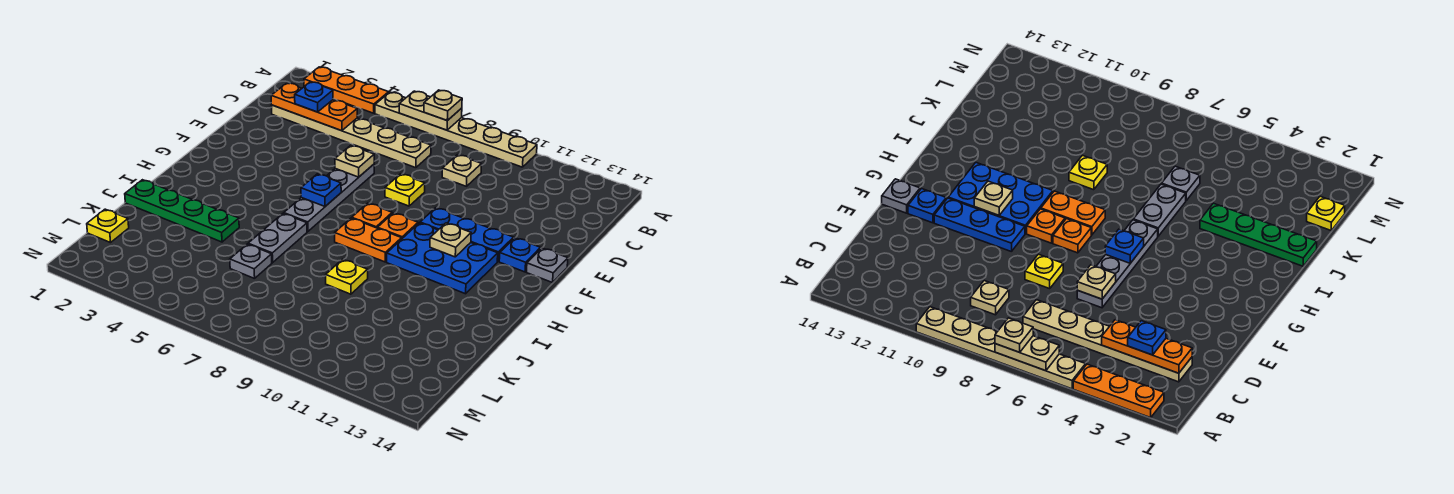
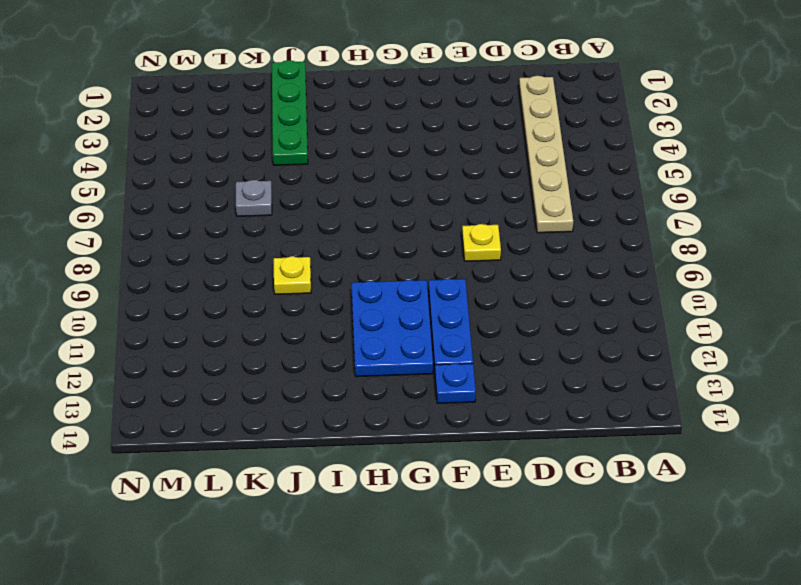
none -> orange 1x3 plate [304,67,389,113]
none -> tan 1x6 plate [375,92,537,167]
none -> tan 1x1 plate [442,155,481,186]

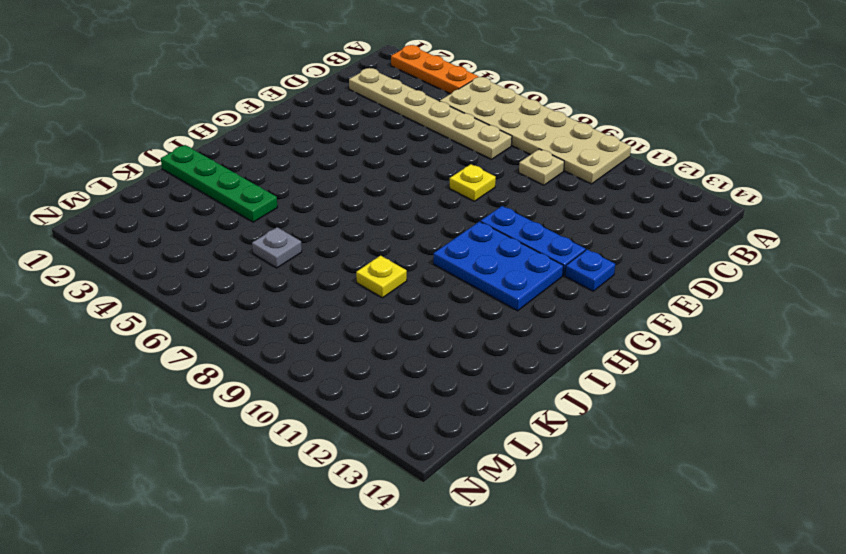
tan 2x6 plate [440,77,631,184] -> tan 1x6 plate [375,92,537,167]
none -> grey 1x4 plate [284,164,374,231]
none -> grey 1x1 plate [527,248,568,283]
none -> orange 1x1 plate [352,203,392,228]

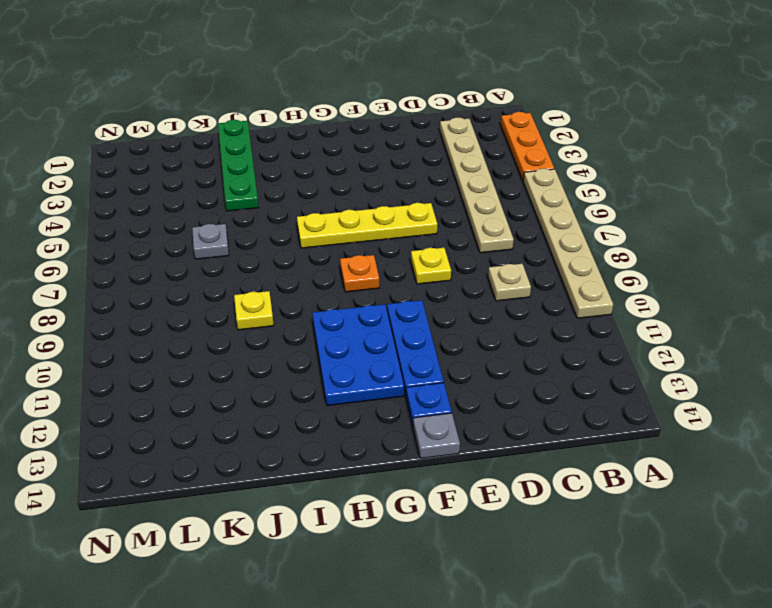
yellow 1x4 plate [297,203,437,248] -> grey 1x4 plate [284,164,374,231]
none -> orange 1x1 plate [378,213,418,238]
none -> orange 1x2 plate [335,218,402,262]
none -> grey 1x2 plate [248,213,307,263]

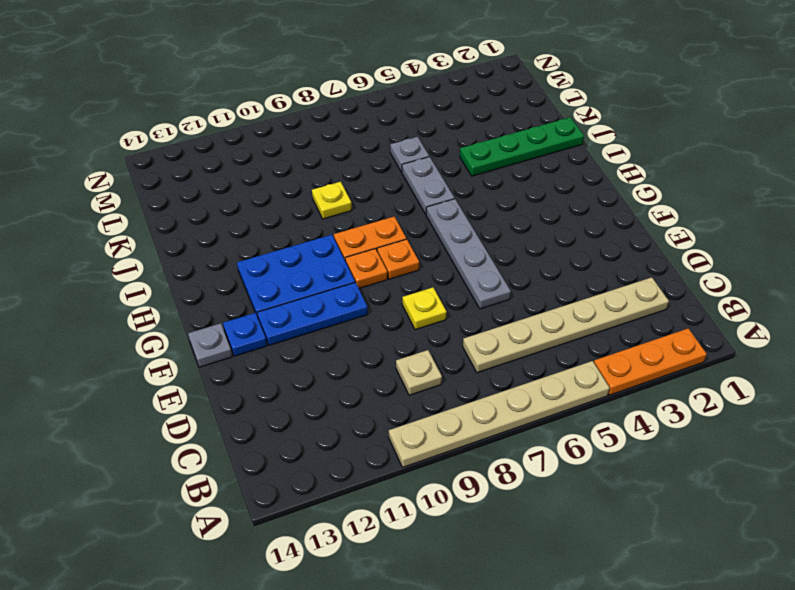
none -> yellow 1x1 plate [87,209,129,243]
none -> tan 1x2 plate [399,91,462,130]
none -> orange 1x3 plate [271,83,357,131]

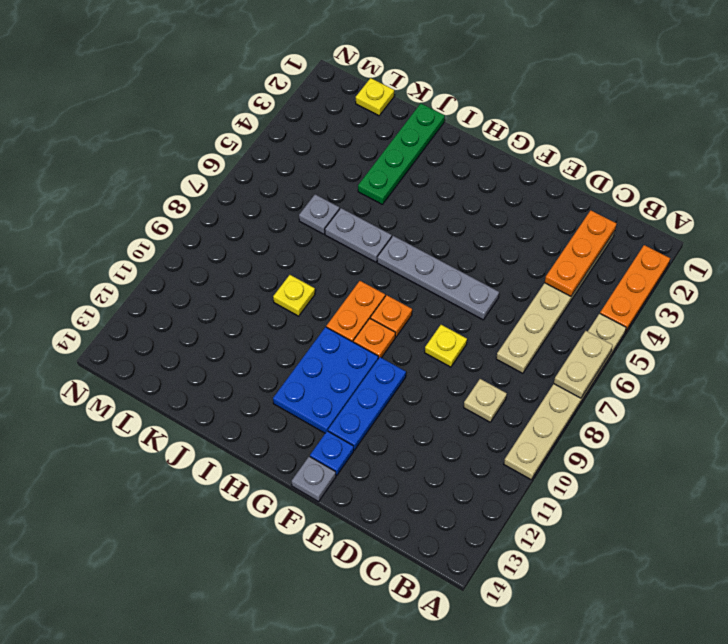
none -> tan 1x1 plate [335,145,374,177]
none -> blue 1x1 plate [301,174,341,206]
none -> tan 1x1 plate [430,223,471,257]

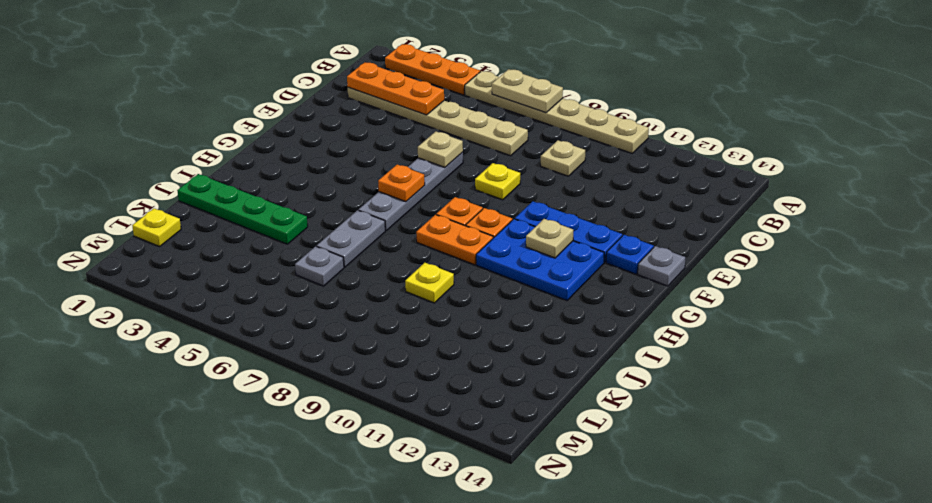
orange 1x1 plate [378,164,425,202] -> blue 1x1 plate [301,174,341,206]
none -> tan 1x1 plate [424,90,462,121]
none -> blue 1x1 plate [295,82,333,112]

